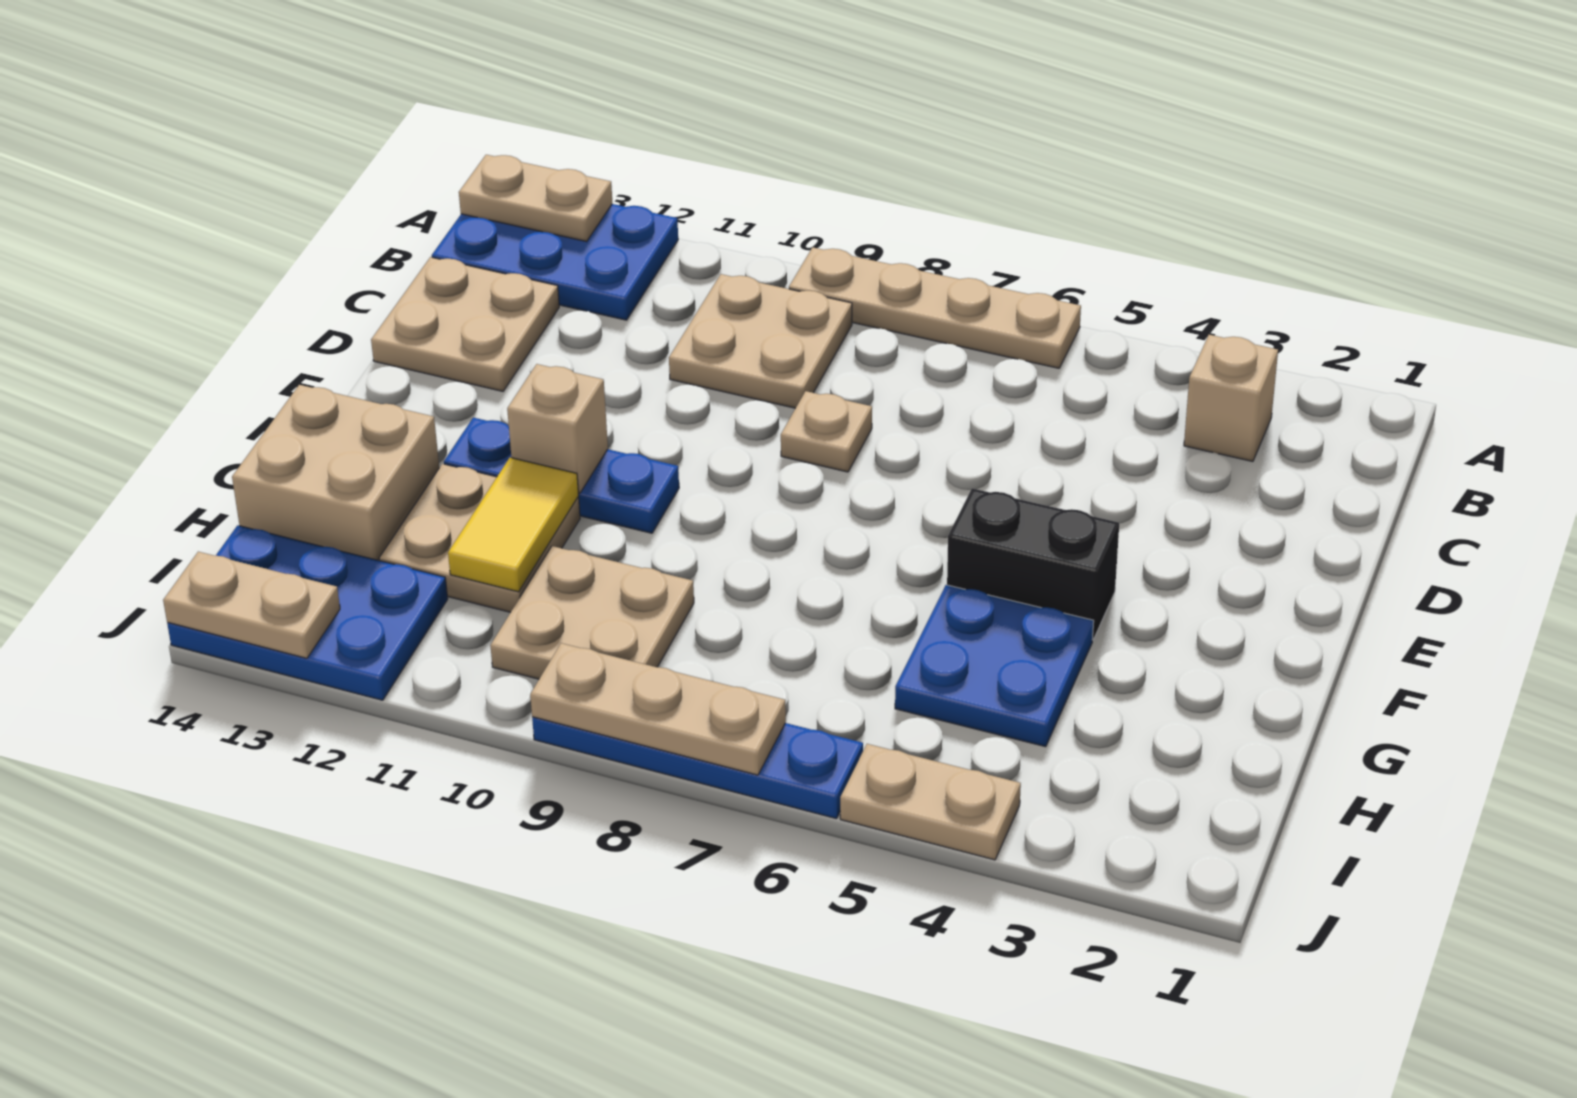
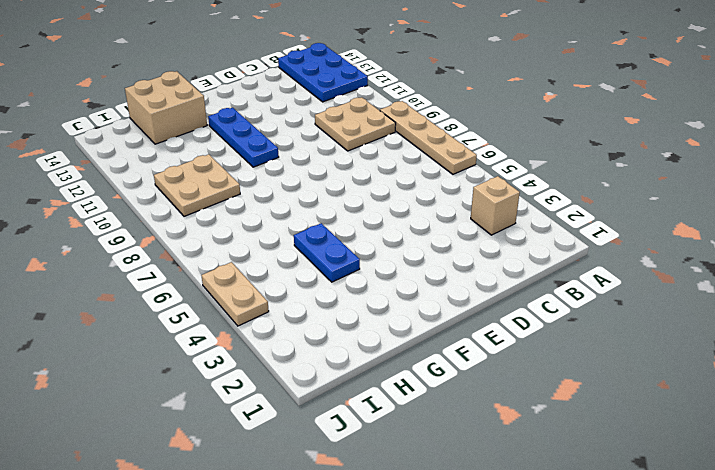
blue 1x2 plate [294,223,360,282] -> blue 2x2 plate [895,585,1094,747]
none -> tan 2x2 plate [371,257,559,391]
none -> tan 1x1 plate [781,391,872,472]
none -> black 1x2 brick [947,488,1119,640]

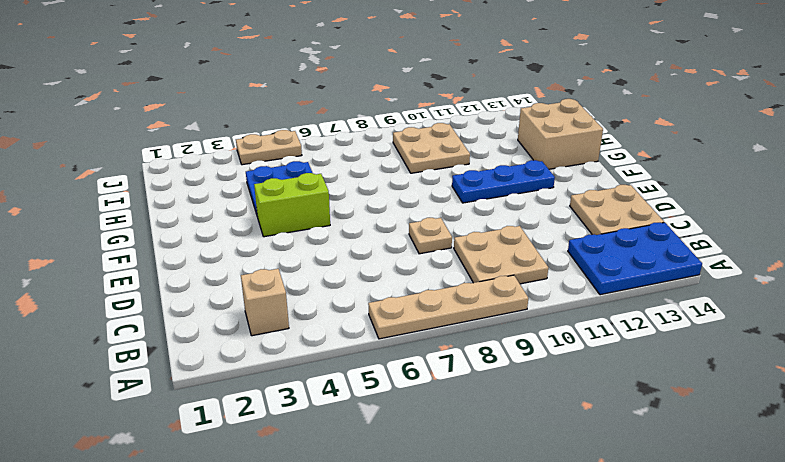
lime 1x2 brick [254,173,330,237] -> black 1x2 brick [947,488,1119,640]
none -> tan 2x2 plate [379,464,580,612]
none -> blue 2x3 plate [167,525,448,700]
none -> blue 1x4 plate [532,717,863,819]

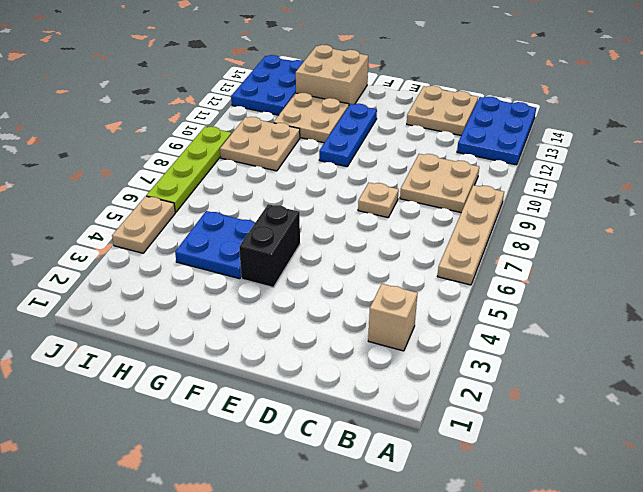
lime 1x4 plate [146,127,231,212] -> blue 1x4 plate [532,717,863,819]
none -> tan 1x2 plate [459,155,612,241]
none -> tan 1x1 brick [507,364,608,493]
none -> yellow 1x2 tile [448,458,579,592]

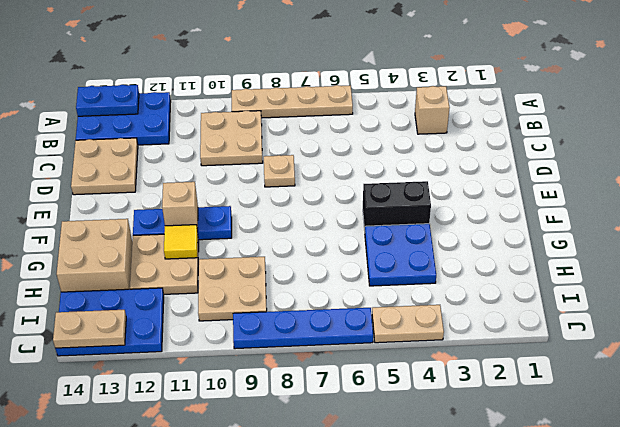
blue 1x2 plate [76,85,139,116] -> tan 1x2 plate [459,155,612,241]
yellow 1x1 tile [164,225,198,259] -> yellow 1x2 tile [448,458,579,592]
none -> tan 1x3 plate [530,643,786,775]

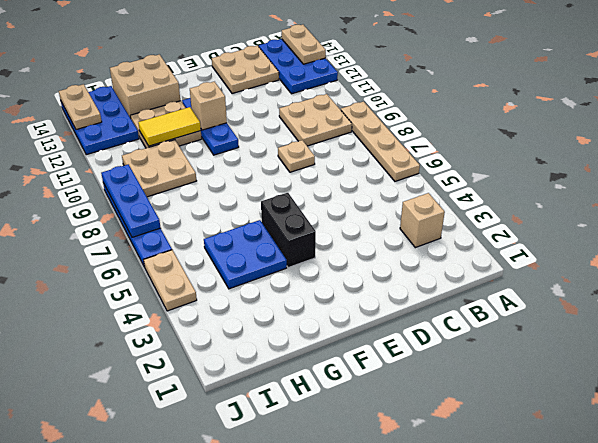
blue 1x3 plate [101,164,161,237] -> tan 1x3 plate [530,643,786,775]

